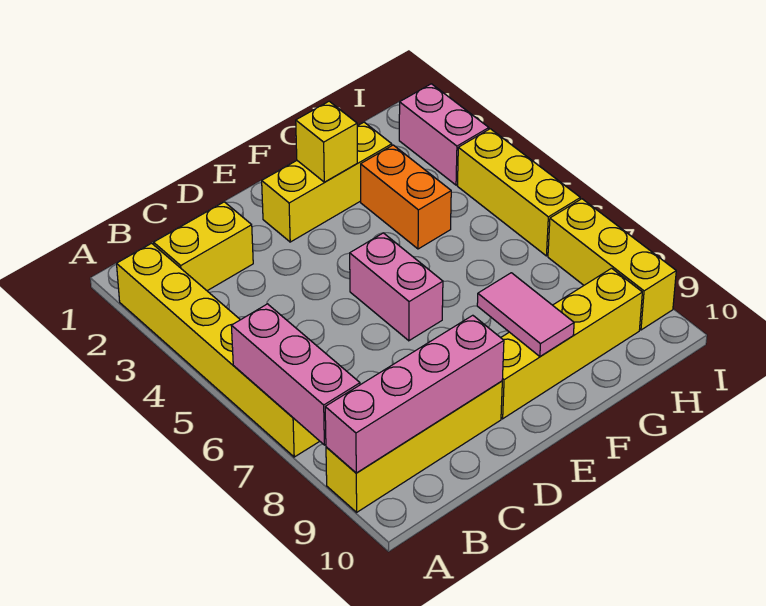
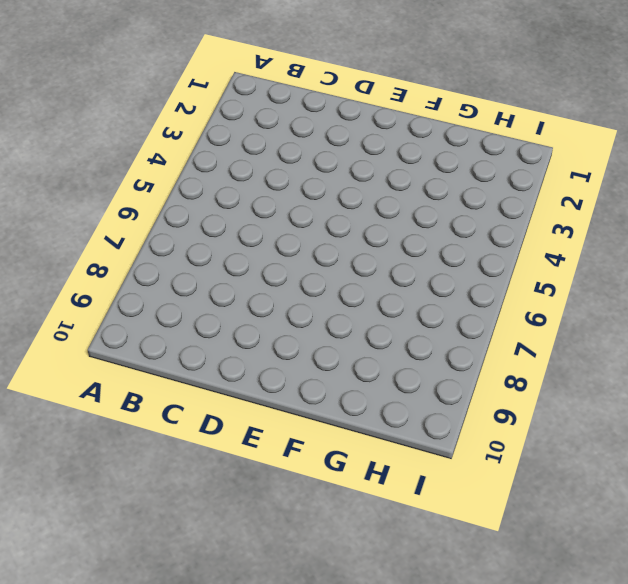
none -> yellow 1x6 brick [117,243,320,457]
none -> yellow 1x4 brick [326,381,502,512]
none -> yellow 1x2 brick [154,202,253,291]

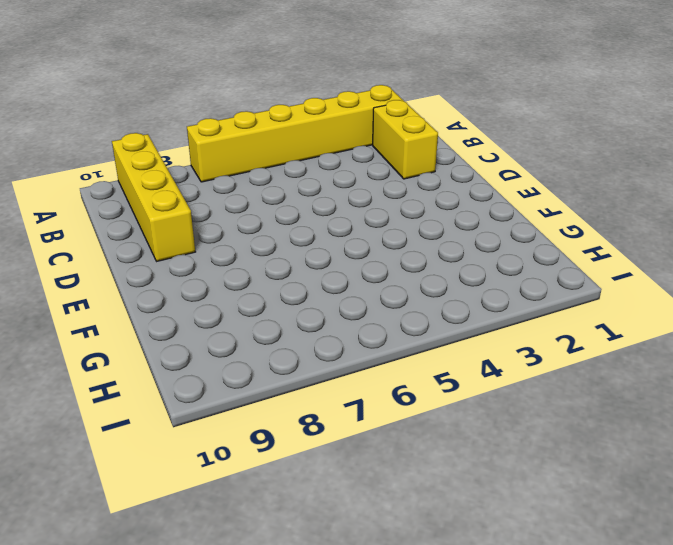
none -> yellow 1x3 brick [262,122,392,242]
none -> pink 1x2 brick [350,233,443,341]
none -> yellow 1x4 brick [501,268,642,419]

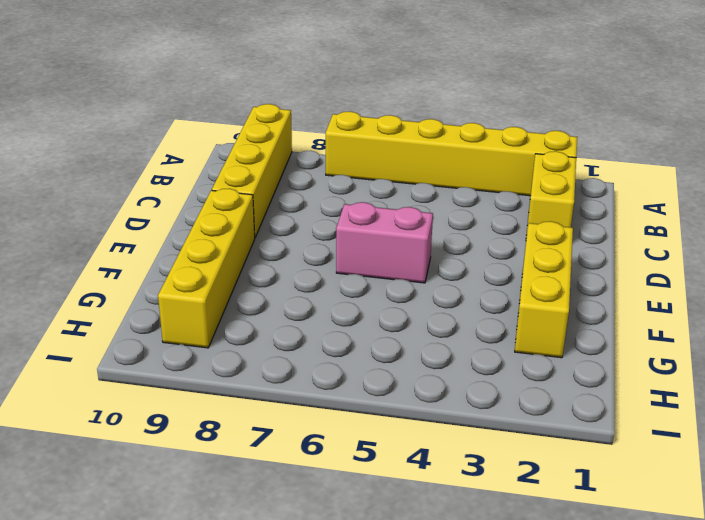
none -> orange 1x2 brick [361,145,451,249]
none -> pink 1x2 brick [399,84,489,185]
none -> yellow 1x3 brick [458,129,580,256]

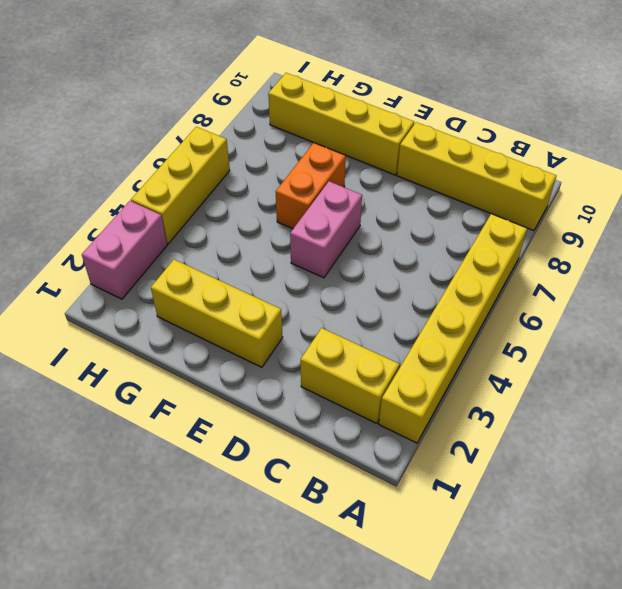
orange 1x2 brick [276,143,346,229] -> orange 1x2 brick moved to [361,145,451,249]
none -> yellow 1x3 brick [548,199,676,330]
none -> pink 1x3 brick [232,304,360,445]
none -> pink 1x4 brick [325,315,504,473]

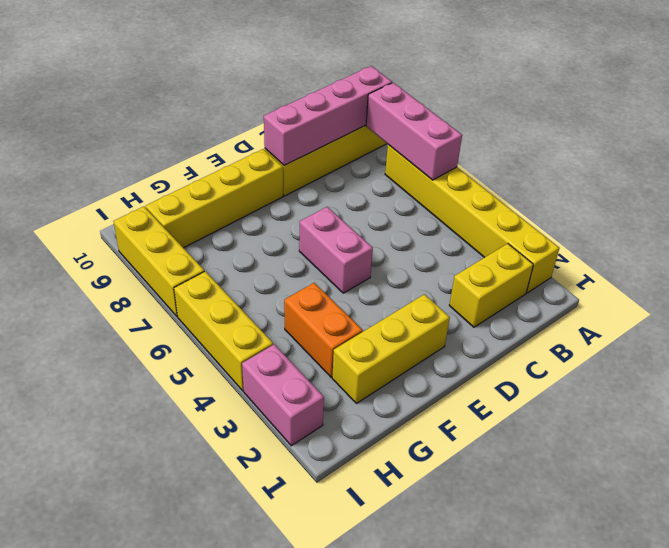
none -> yellow 1x1 brick [296,101,358,182]
none -> pink 1x2 tile [477,273,574,357]

